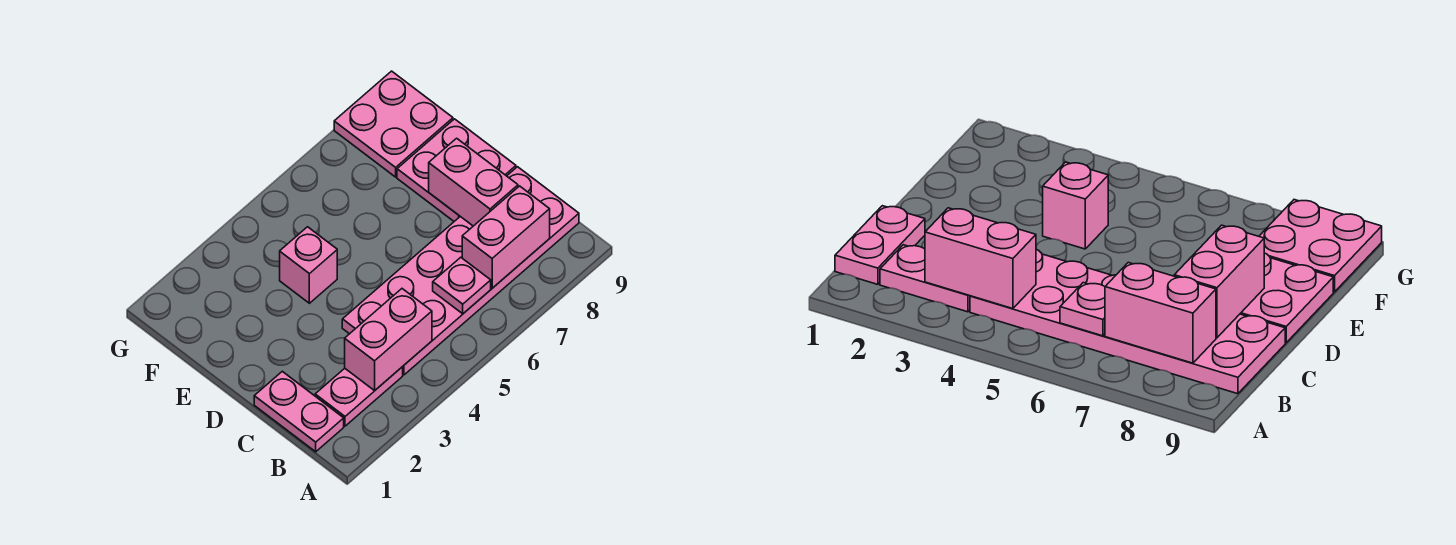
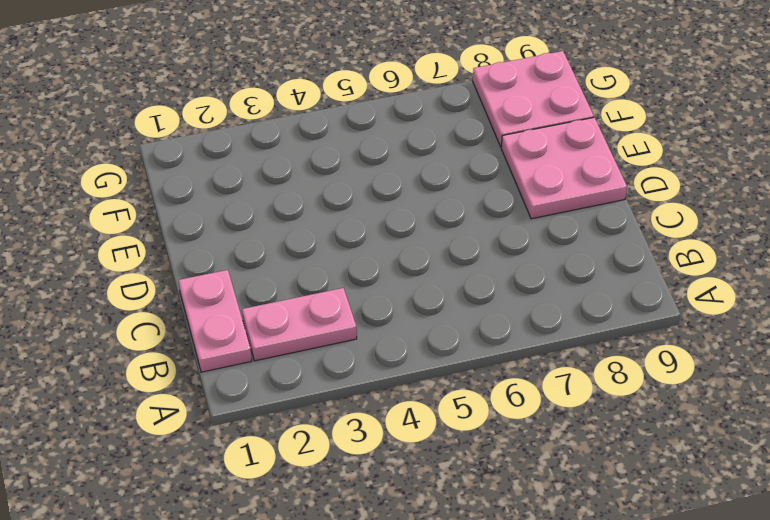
none -> pink 2x6 plate [342,167,579,375]
none -> pink 1x1 brick [280,227,337,303]

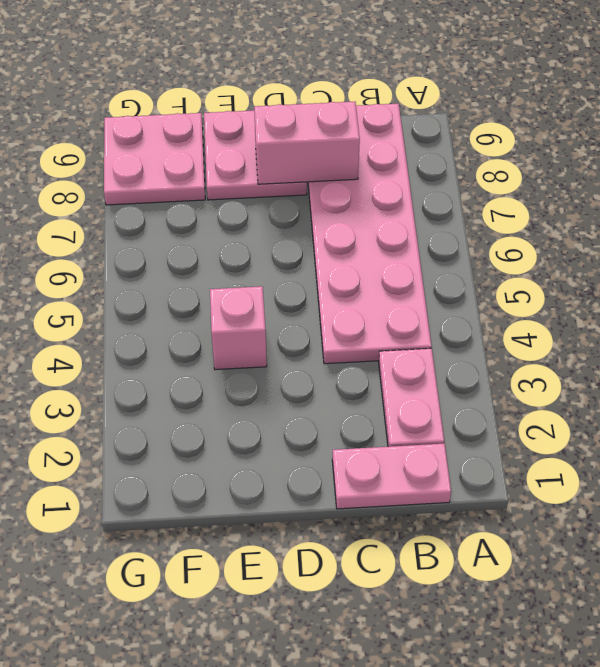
none -> pink 1x2 brick [345,289,432,391]
none -> pink 1x1 plate [433,257,491,314]

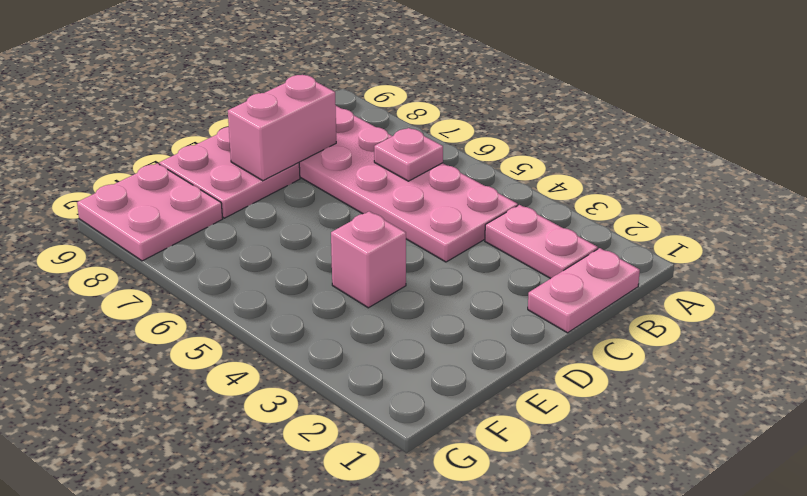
none -> pink 1x2 brick [345,289,432,391]
none -> pink 1x2 brick [462,186,550,288]

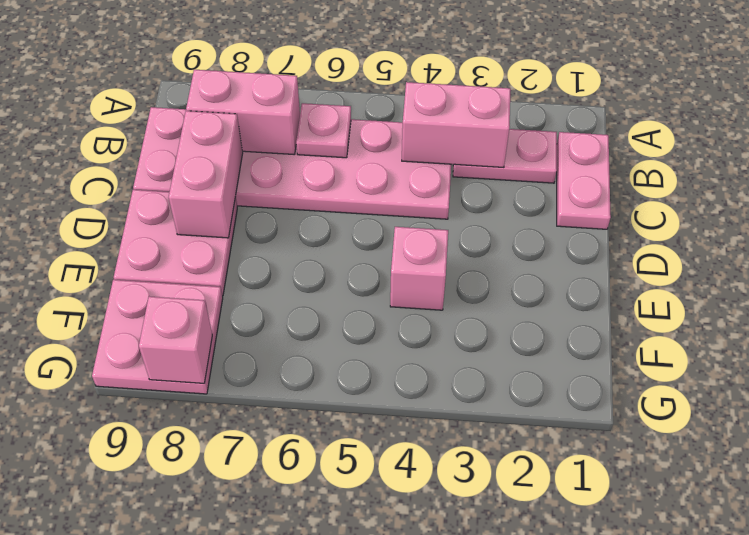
pink 1x1 brick [139,296,212,383] -> none

